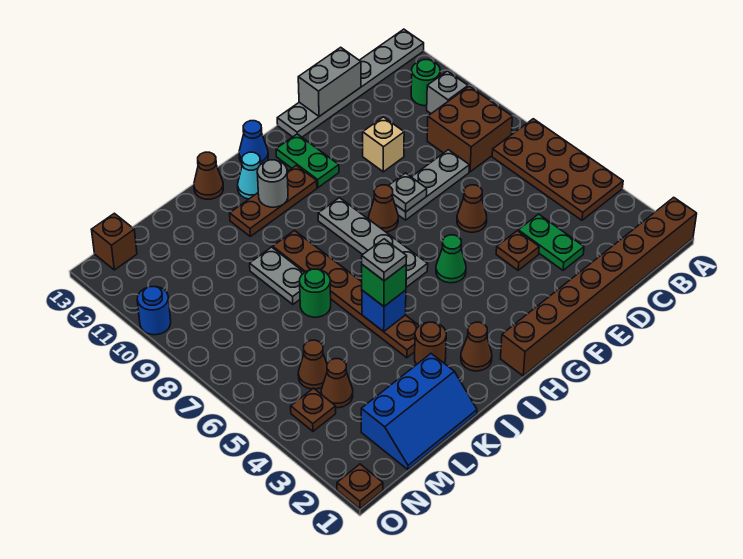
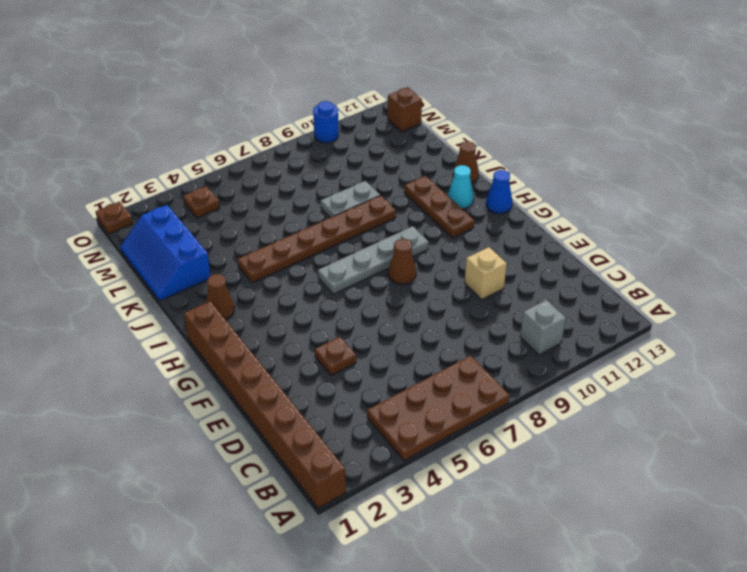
none -> grey 1x6 plate [277,29,424,137]
none -> brown 2x2 brick [427,86,512,172]
none -> green 1x1 round brick [411,60,440,106]
none -> green 1x2 plate [518,214,584,270]

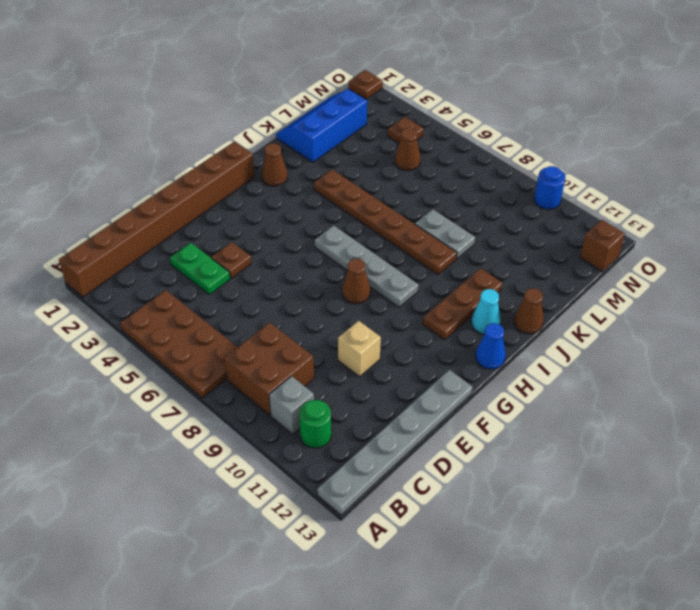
none -> grey 1x3 plate [395,150,469,220]
none -> brown 1x1 cone [457,185,487,232]
none -> green 1x1 cone [436,235,466,283]
none -> green 1x2 plate [276,134,339,188]

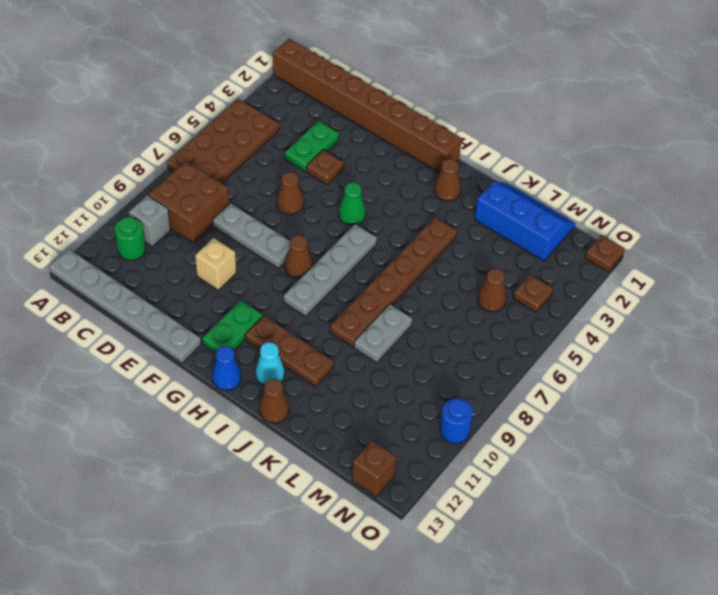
none -> brown 1x1 round brick [415,322,446,365]
none -> green 1x1 round brick [300,269,331,317]
none -> brown 1x1 cone [321,359,353,408]
none -> grey 1x2 brick [298,47,361,116]

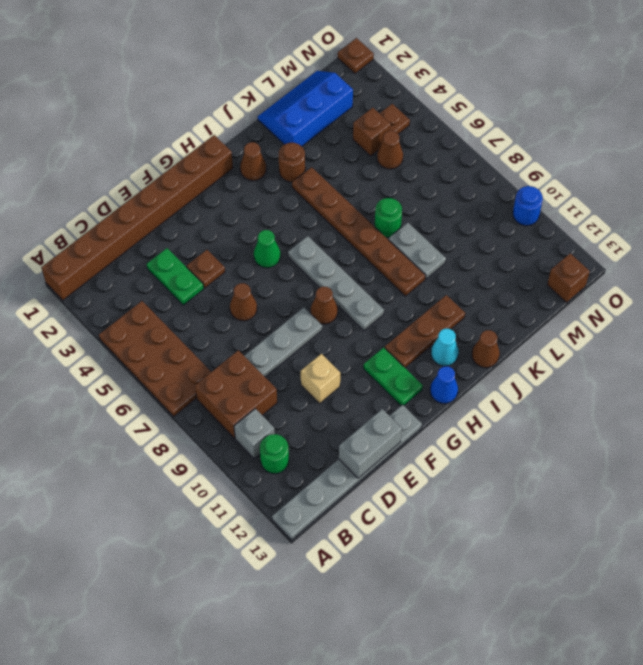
brown 1x1 brick [353,108,391,156] -> brown 1x1 cone [321,359,353,408]
none -> grey 1x1 plate [388,173,427,212]
none -> grey 1x1 round brick [257,160,288,207]
none -> blue 1x1 brick [362,290,406,332]
none -> green 1x1 brick [362,265,406,306]

